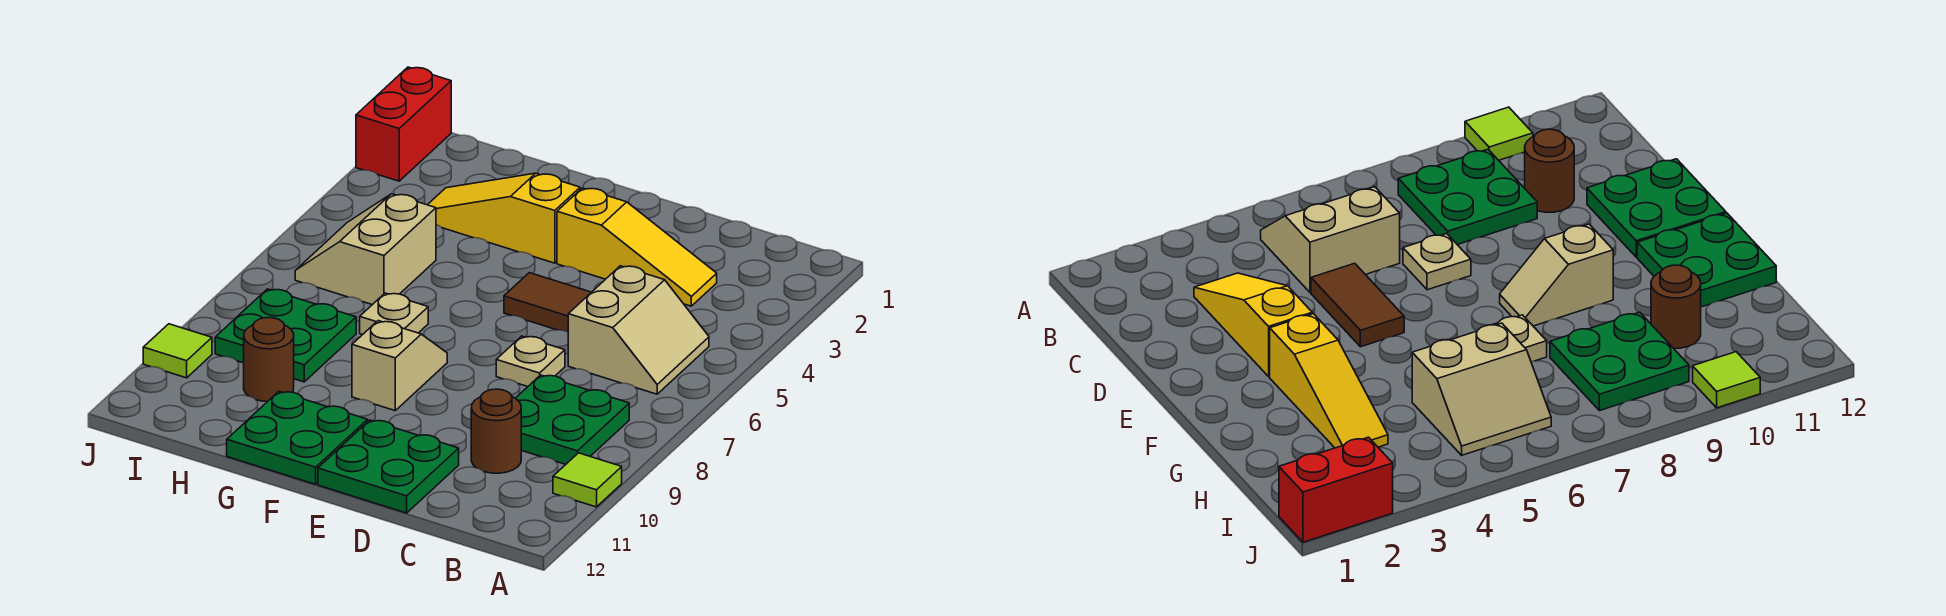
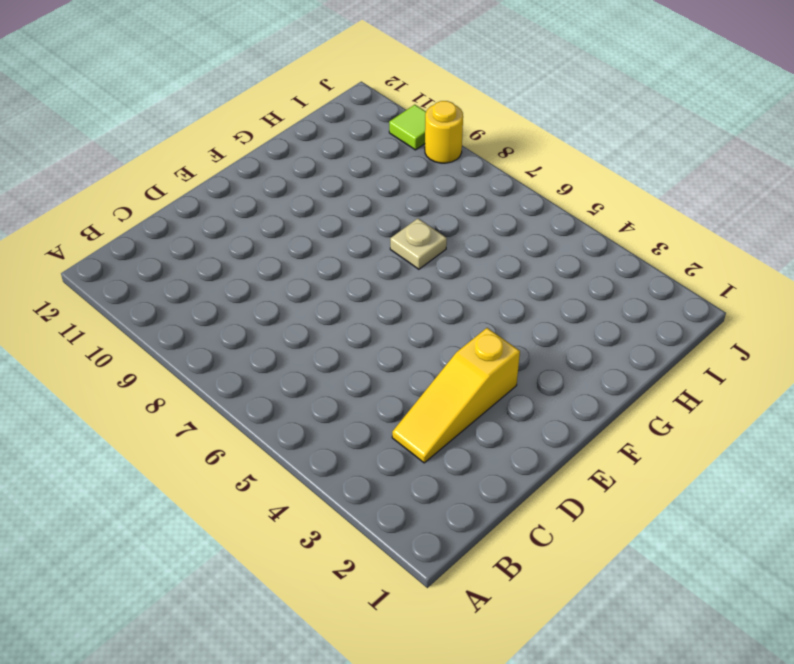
yellow 1x1 round brick [425,101,463,163] -> none
none -> lime 1x1 tile [553,453,622,507]
none -> tan 2x2 slope [568,266,709,394]
none -> green 2x2 plate [516,375,629,464]

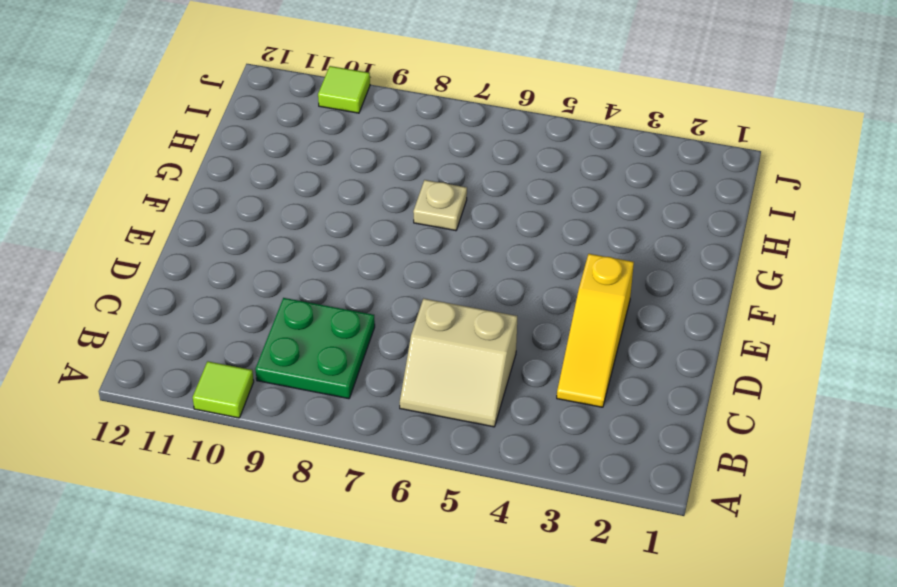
none -> brown 1x1 round brick [471,389,521,473]
none -> brown 1x2 tile [504,273,591,332]
none -> tan 1x1 plate [496,336,565,387]

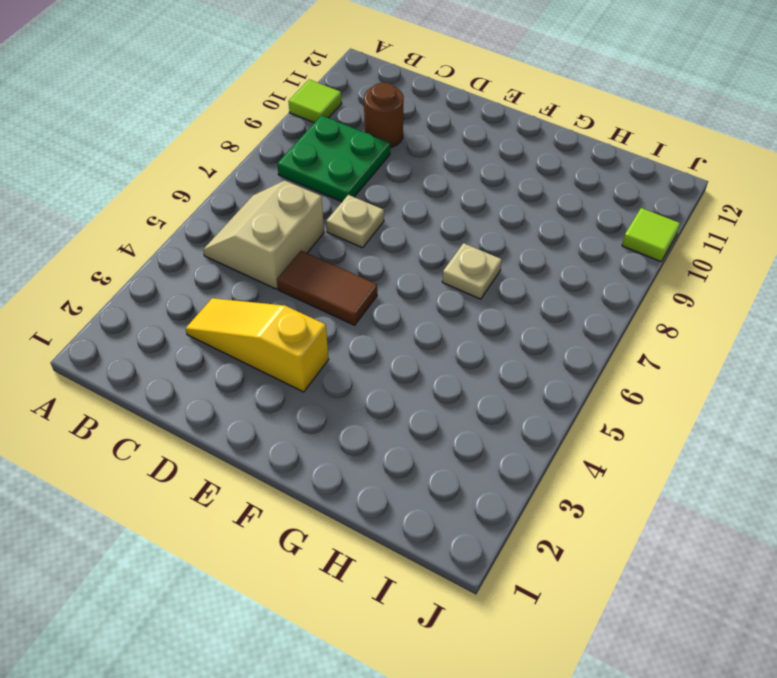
none -> green 2x2 plate [318,420,459,513]
none -> yellow 1x3 slope [428,173,580,263]
none -> tan 1x2 slope [352,321,447,411]

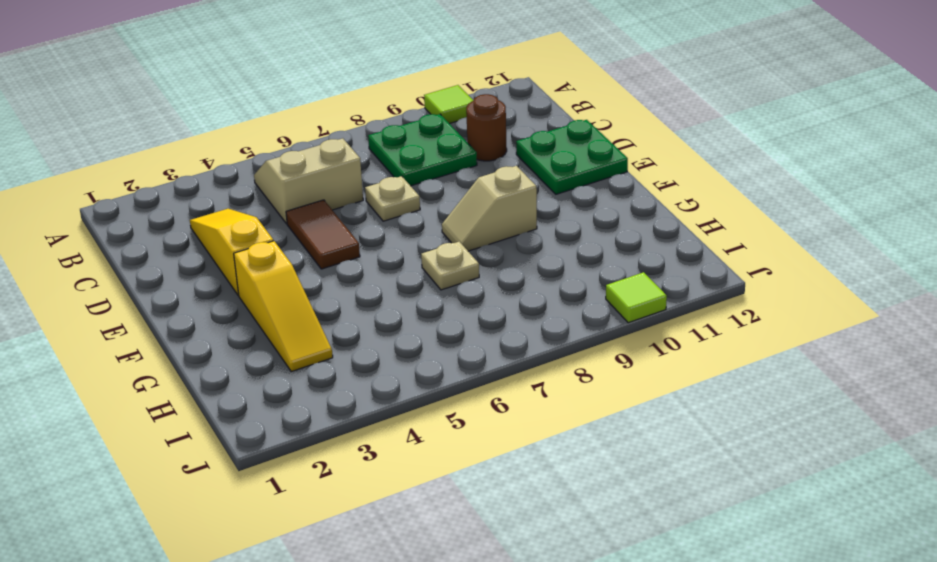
none -> green 2x2 plate [227,392,368,484]
none -> tan 2x2 slope [295,194,436,305]
none -> green 2x2 plate [215,289,356,382]

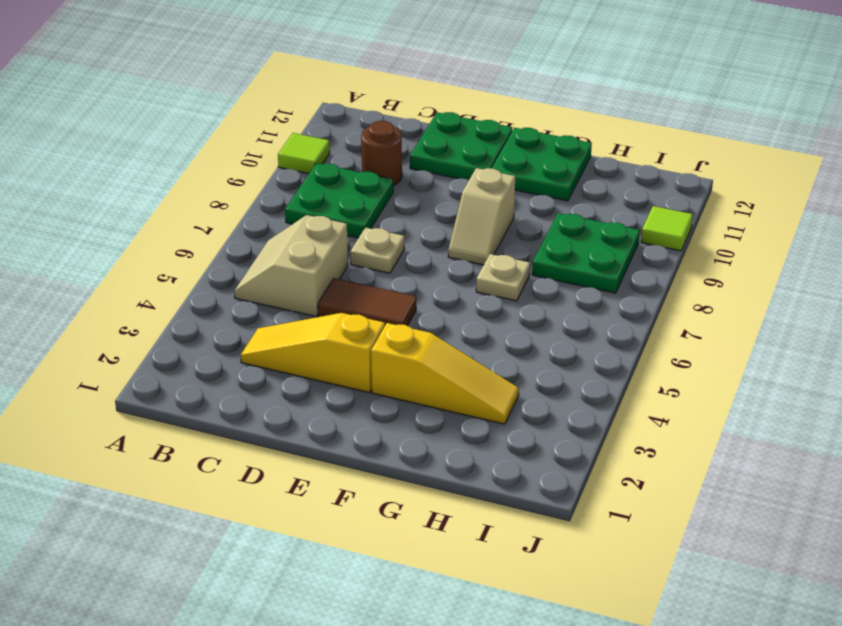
none -> tan 2x2 slope [295,194,436,305]
none -> brown 1x1 round brick [244,318,294,402]
none -> red 1x2 brick [356,67,451,181]

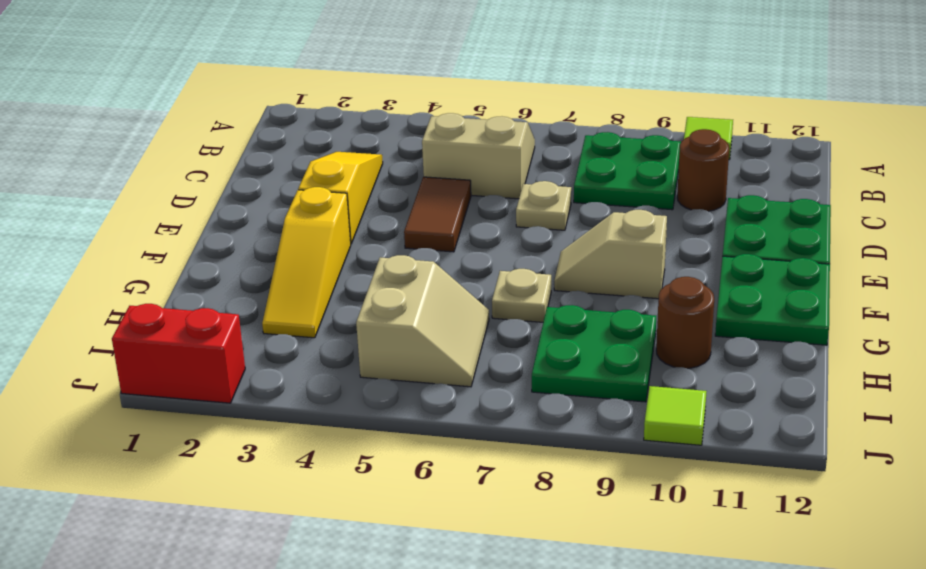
tan 2x2 slope [356,255,489,387] -> tan 2x2 slope turned to [295,194,436,305]

